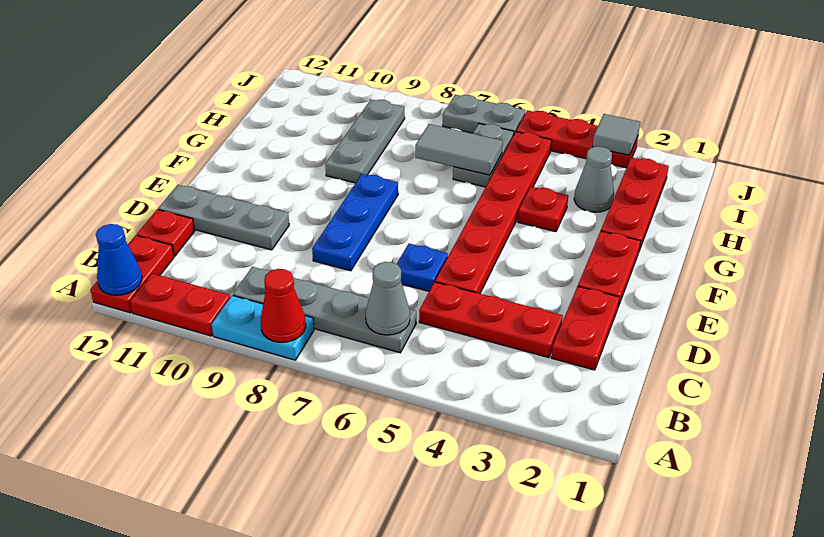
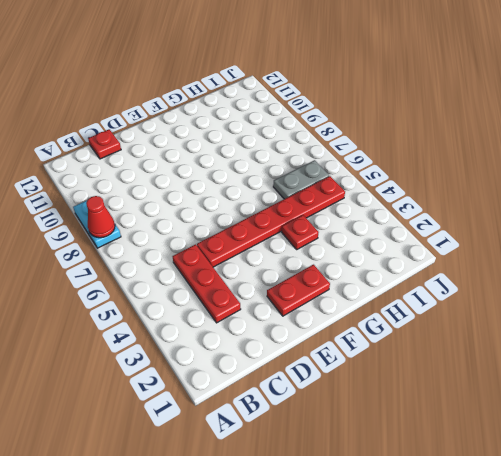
none -> red 1x2 plate [130,273,230,336]
none -> red 1x2 plate [91,235,174,313]
none -> grey 1x4 plate [233,267,416,353]

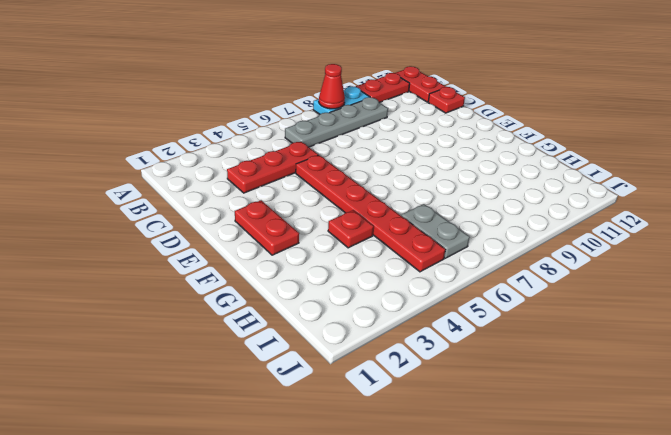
none -> red 1x2 plate [551,286,619,370]
none -> blue 1x1 plate [397,244,448,291]
none -> blue 1x3 plate [312,174,398,271]

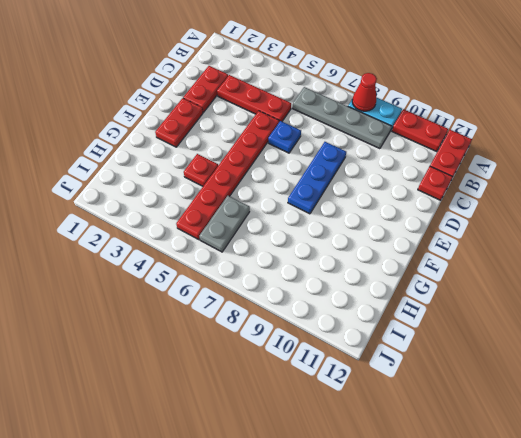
none -> grey 1x3 plate [158,185,289,250]
none -> red 1x3 plate [601,157,669,250]
none -> grey 1x3 plate [325,99,405,183]

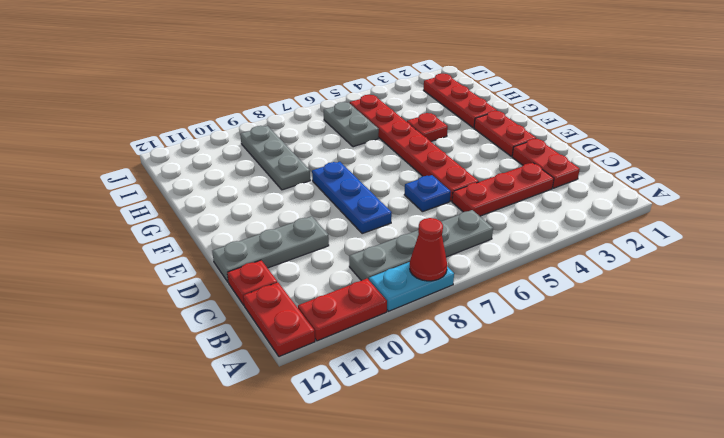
none -> grey 1x1 cone [574,146,614,212]
none -> red 1x3 plate [516,110,638,168]
none -> grey 1x2 plate [443,95,526,134]

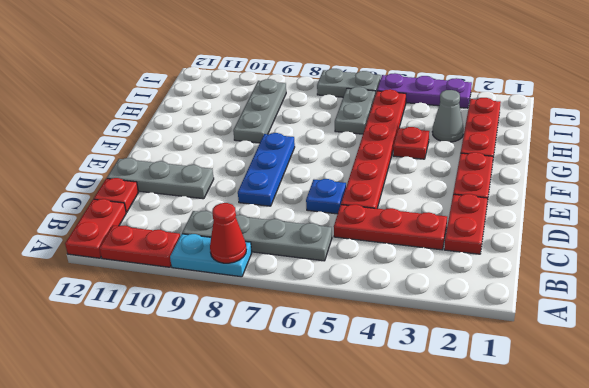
purple 1x3 plate [377,73,472,108] -> red 1x3 plate [516,110,638,168]
none -> blue 1x1 cone [96,224,142,295]
none -> grey 1x1 cone [366,262,410,335]
none -> grey 1x2 tile [415,124,503,175]

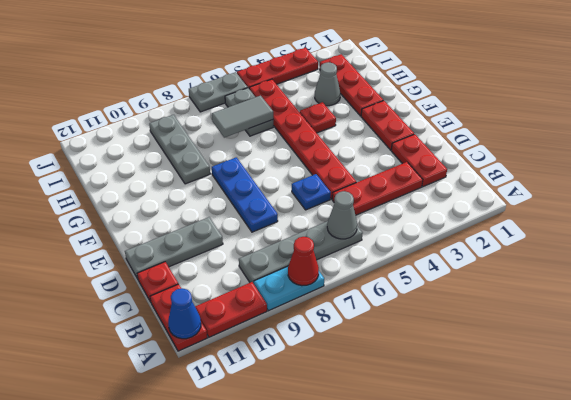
none -> grey 1x1 tile [593,114,640,155]

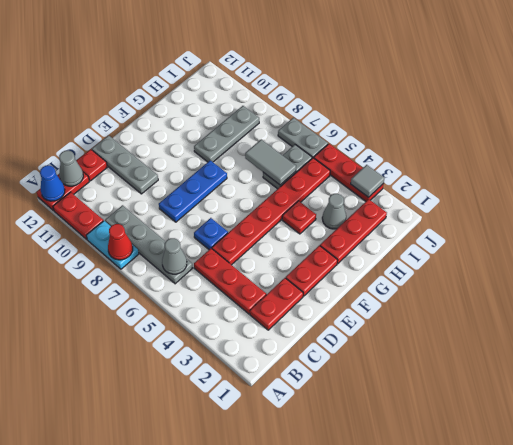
grey 1x1 cone [59,151,83,186] -> none

